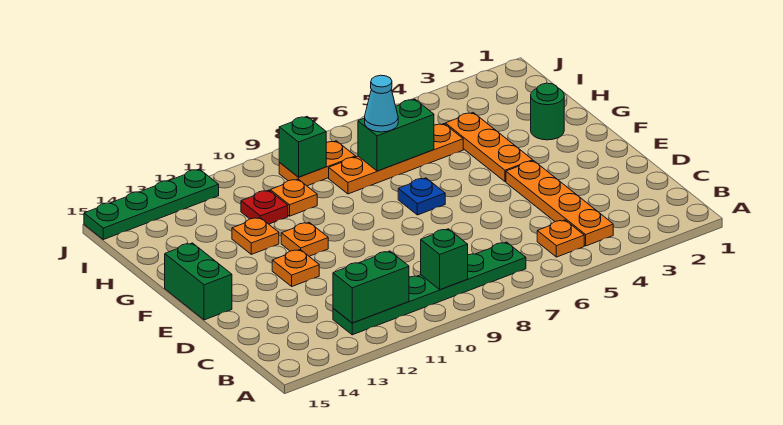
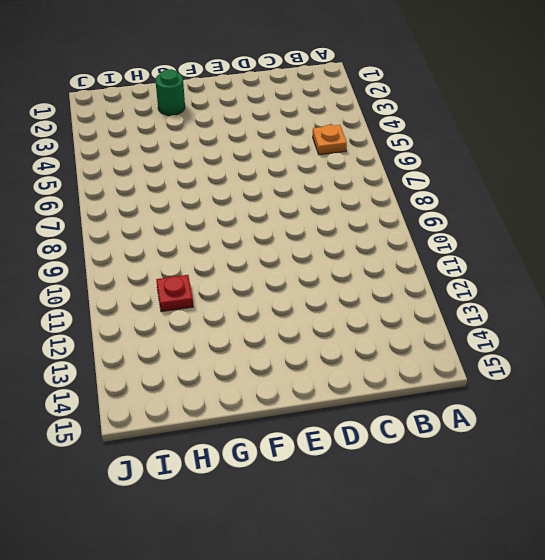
none -> orange 1x4 plate [506,161,613,246]
none -> green 1x6 plate [333,242,526,335]
none -> orange 1x1 plate [272,250,319,286]

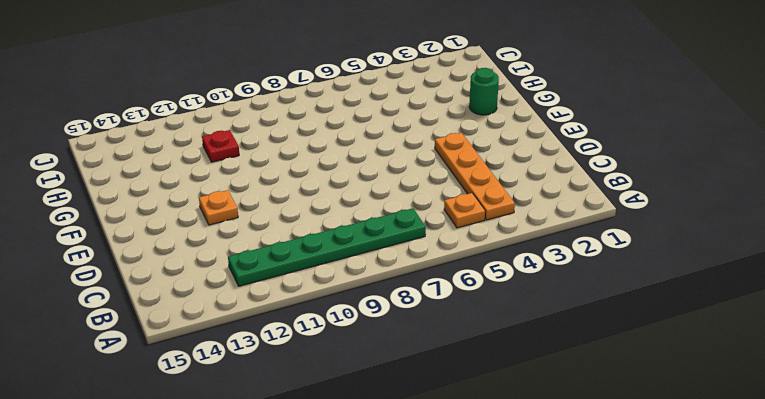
none -> green 1x2 brick [165,243,232,320]
none -> orange 1x3 plate [445,113,533,182]
none -> blue 1x1 plate [398,178,445,215]

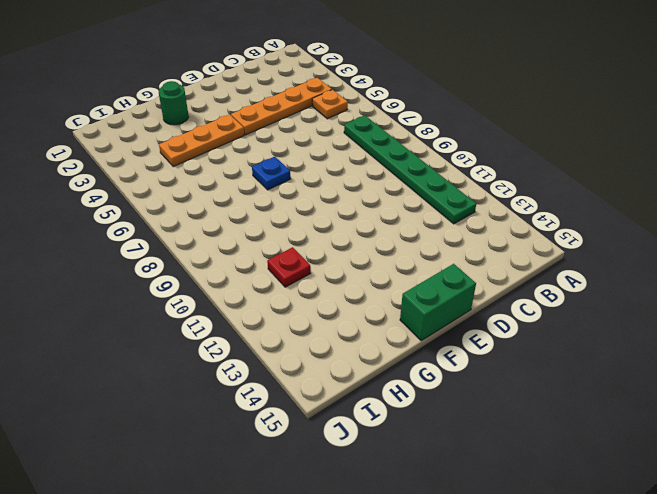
none -> orange 1x1 plate [272,250,319,286]
none -> orange 1x1 plate [281,222,328,256]
none -> orange 1x1 plate [232,217,279,254]

